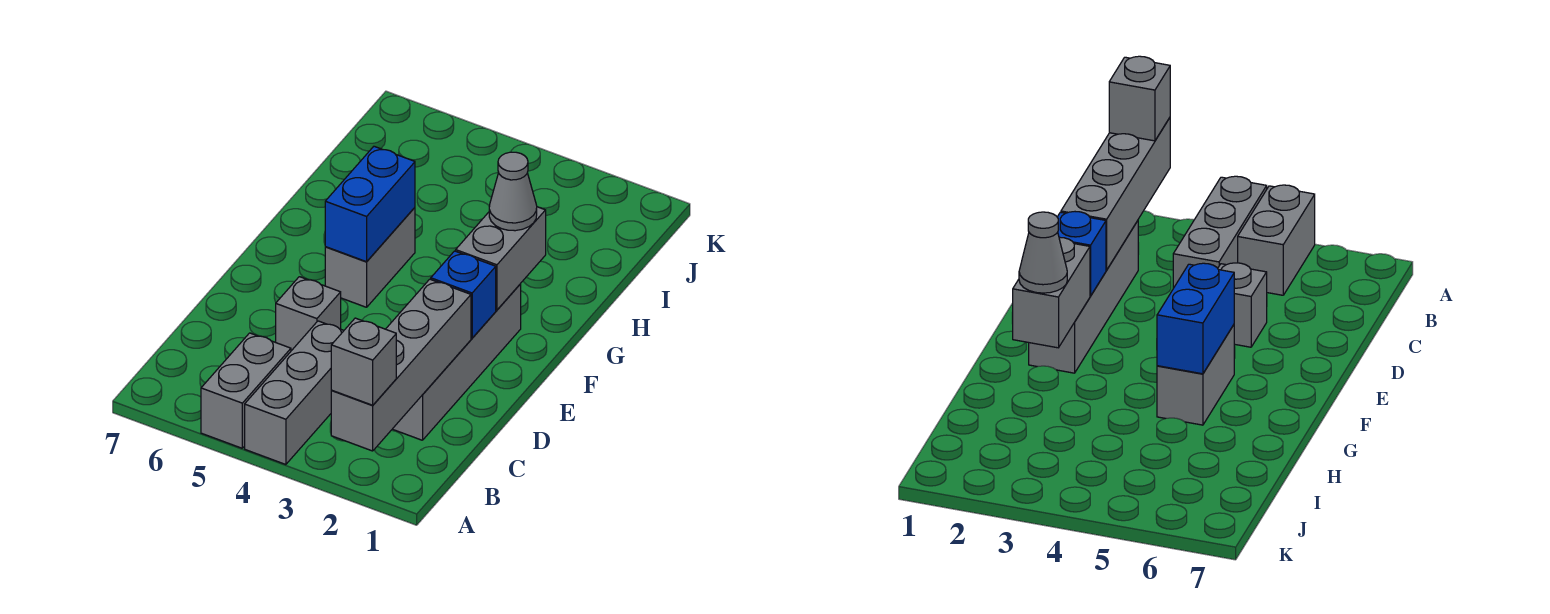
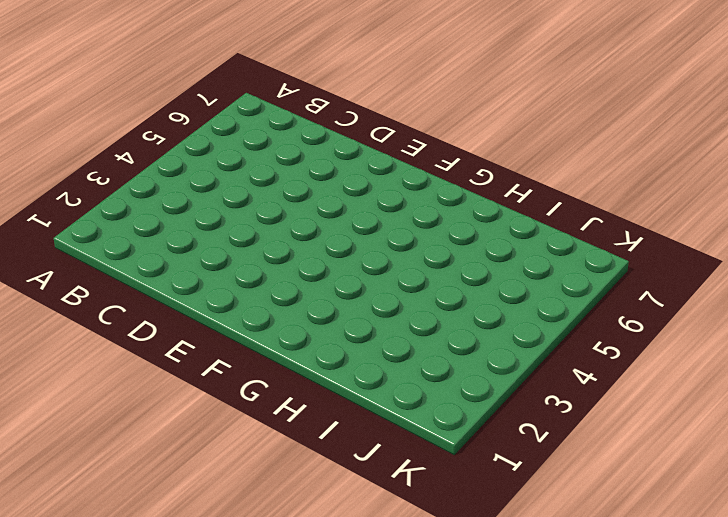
none -> grey 1x3 brick [245,321,344,465]
none -> grey 1x2 brick [201,333,291,448]

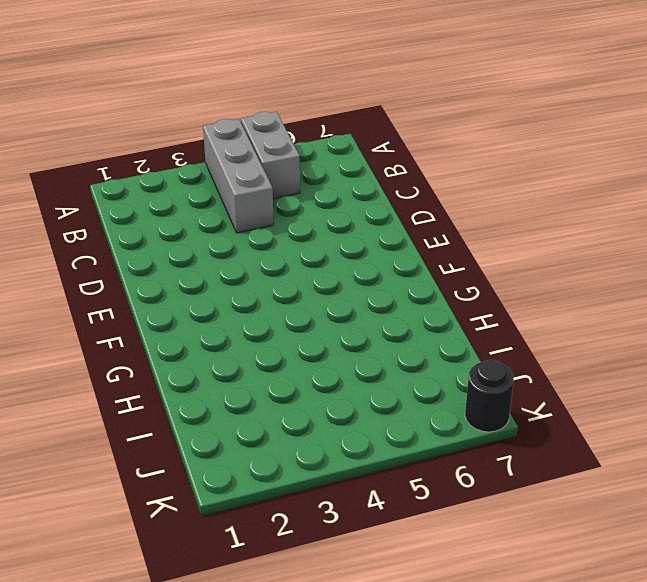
black 1x1 round brick [465,360,514,432] -> none
none -> grey 1x4 brick [393,284,521,440]
none -> grey 1x1 brick [276,277,341,351]

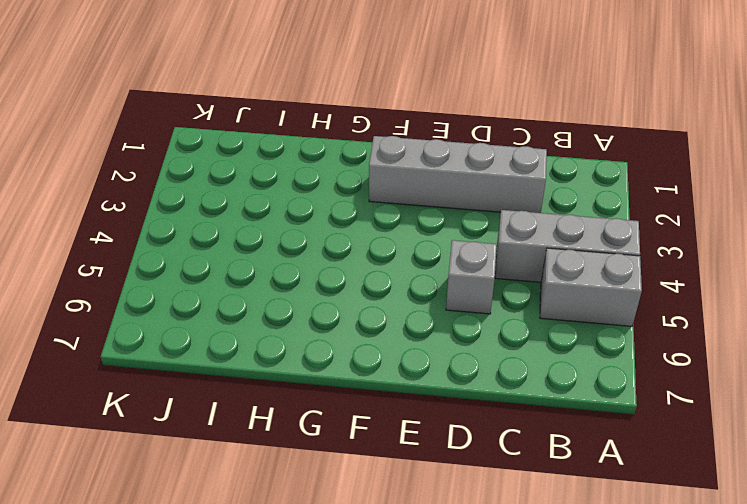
none -> grey 1x2 brick [325,208,415,307]
none -> grey 1x4 brick [331,279,471,451]

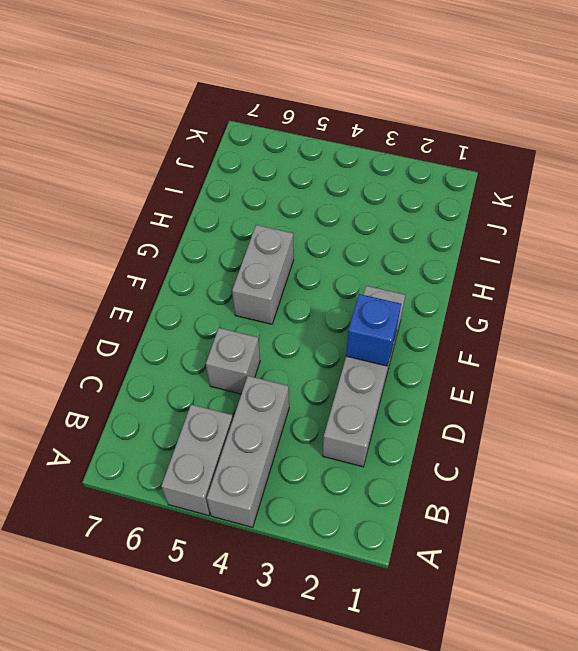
none -> grey 1x4 brick [331,279,471,451]
none -> grey 1x2 brick [456,207,546,310]

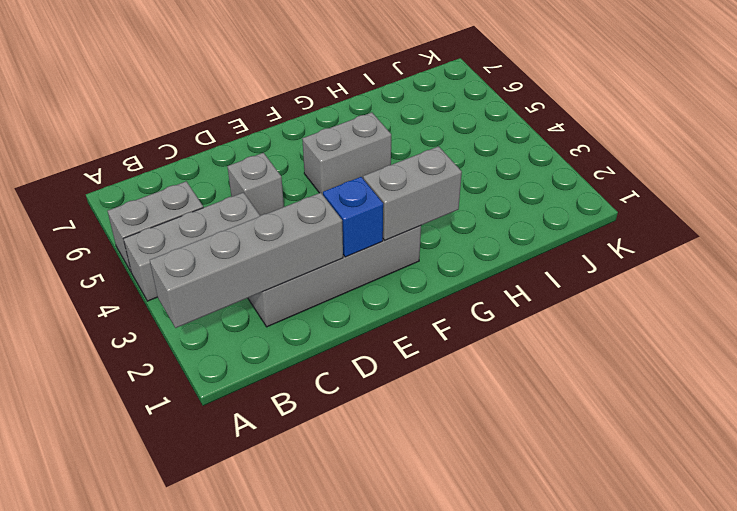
none -> blue 1x2 brick [325,146,415,262]
none -> grey 1x1 brick [331,318,396,405]

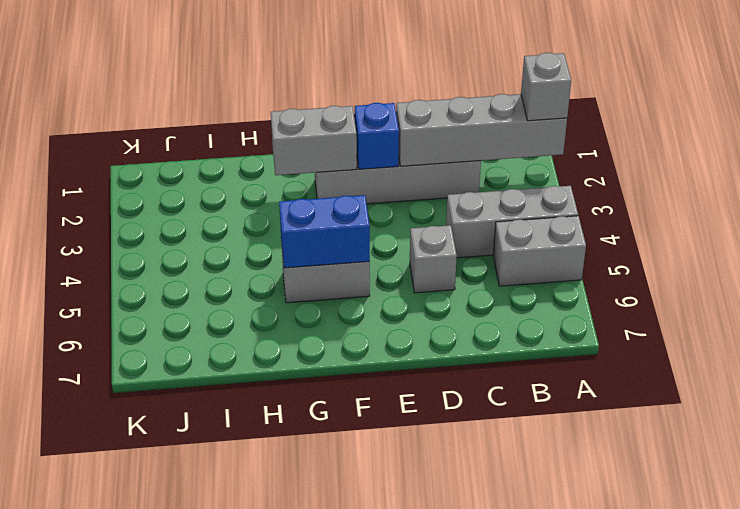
none -> grey 1x1 cone [489,152,537,231]

